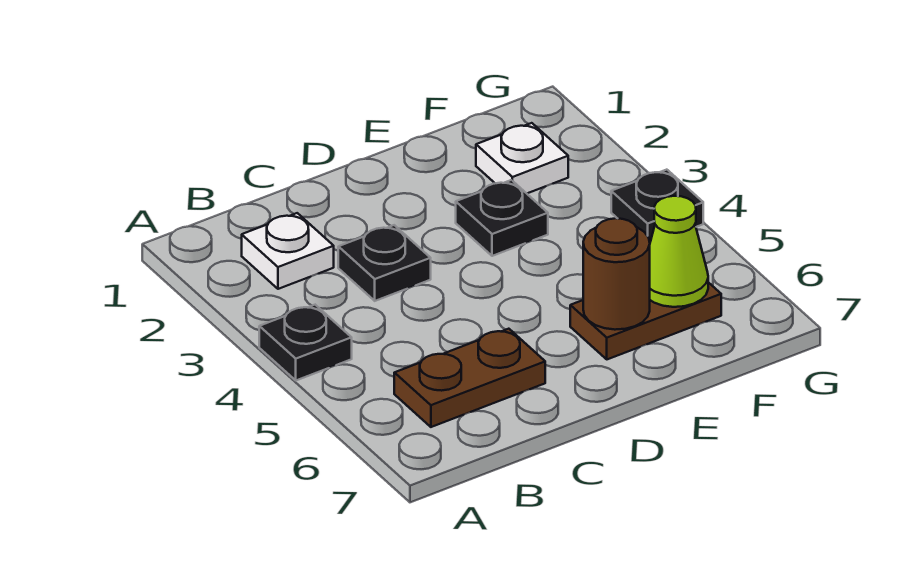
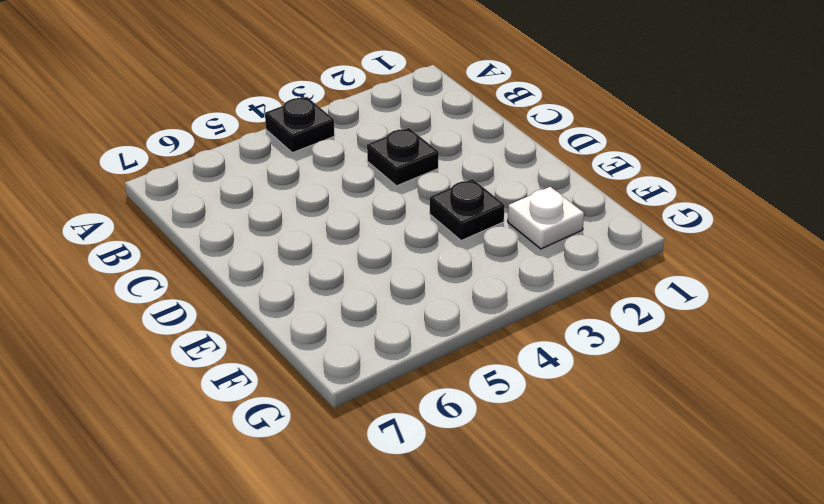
none -> white 1x1 plate [242,213,334,289]
none -> brown 1x2 plate [394,329,545,427]

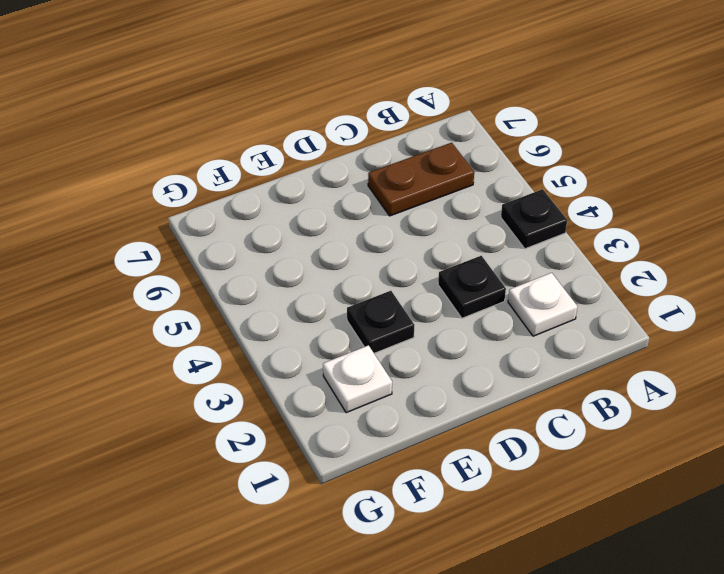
none -> brown 1x2 plate [570,282,721,359]
none -> black 1x1 plate [611,170,703,242]

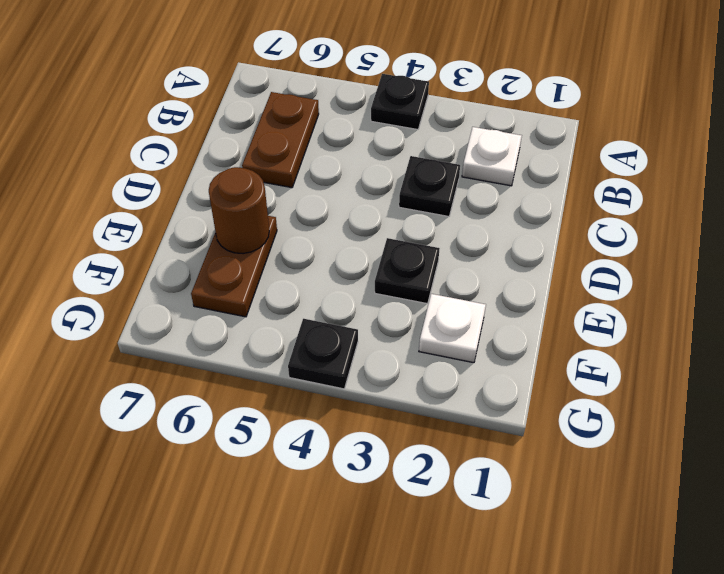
none -> lime 1x1 cone [650,196,708,307]

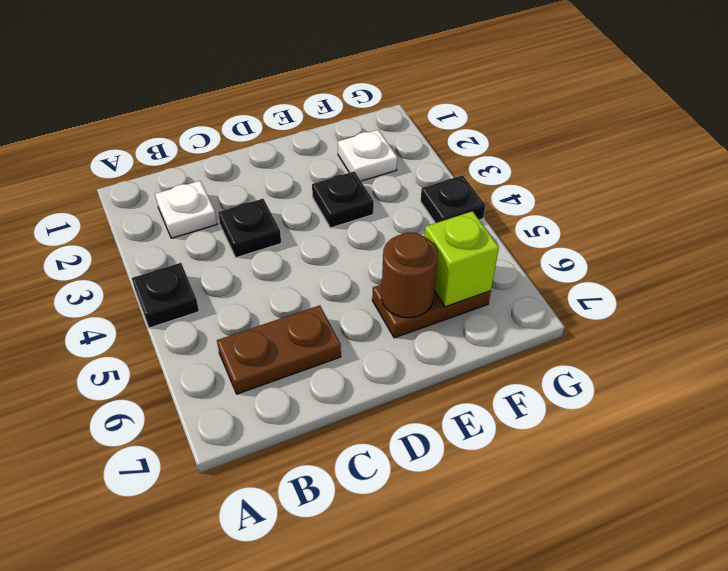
lime 1x1 brick [424,211,499,307] -> lime 1x1 cone [650,196,708,307]

